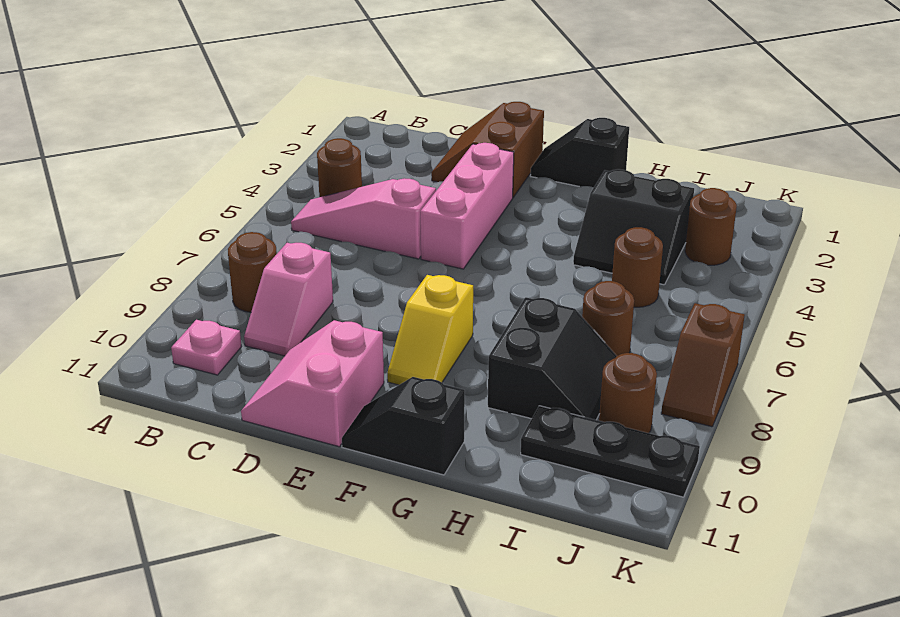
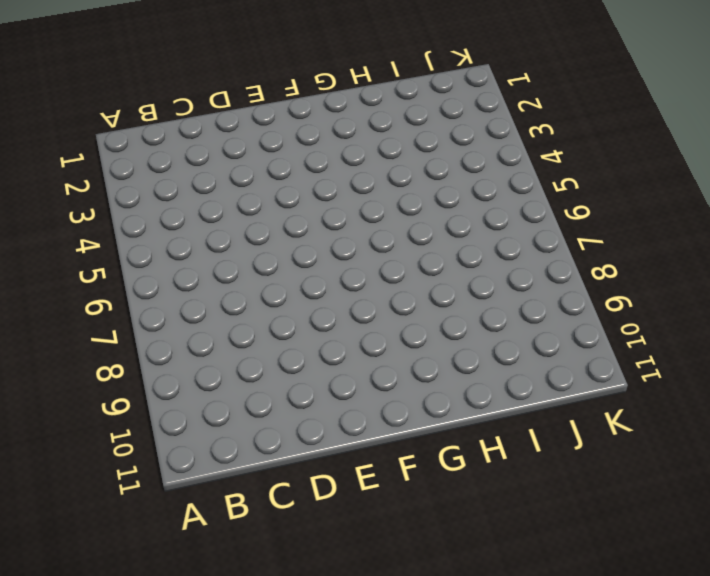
none -> brown 1x1 round brick [317,138,362,197]
none -> pink 1x3 slope [291,178,436,259]
none -> brown 1x1 round brick [228,232,277,312]

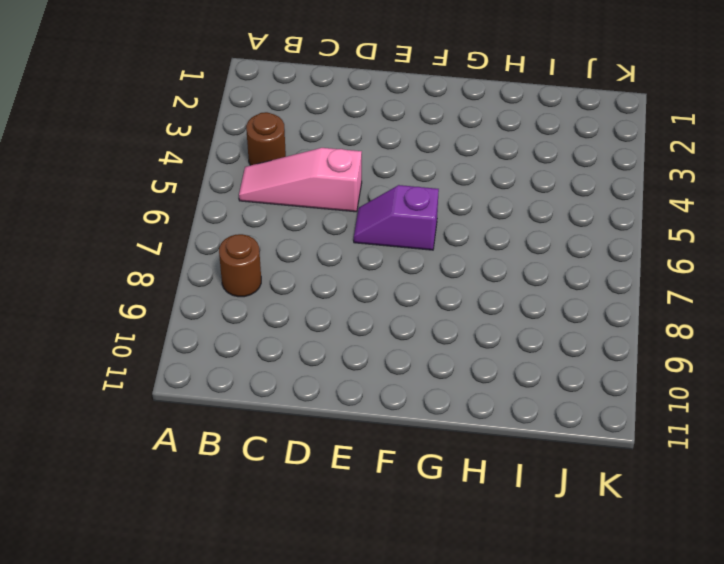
purple 1x2 slope [354,185,439,250] -> none
none -> pink 1x1 plate [171,320,242,375]
none -> pink 1x2 slope [244,243,333,356]
none -> brown 2x2 slope [431,102,544,197]

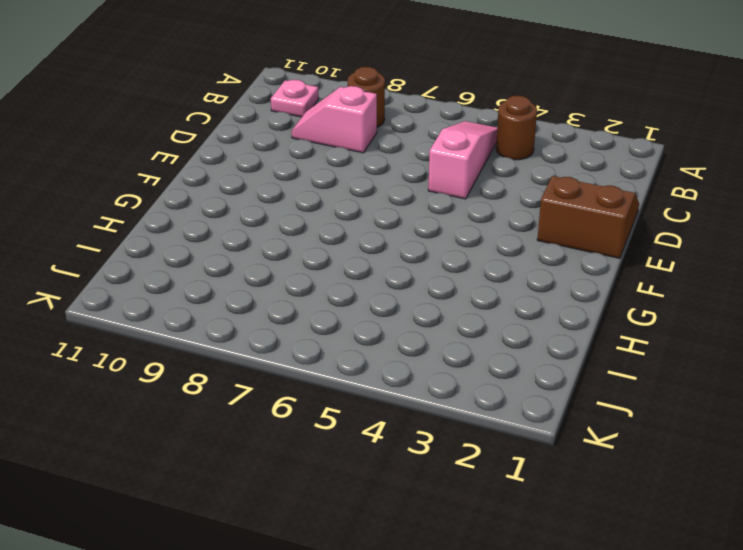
none -> pink 2x2 slope [241,320,384,447]
none -> pink 1x3 brick [420,143,514,269]
none -> black 1x2 slope [530,118,629,187]

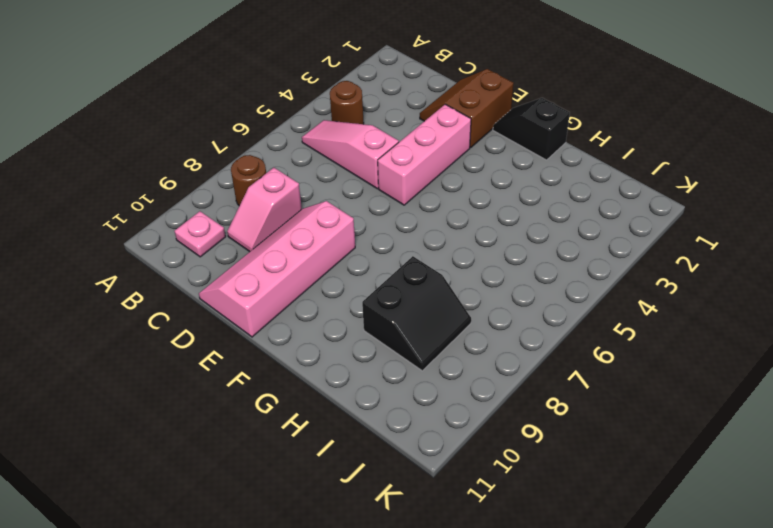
pink 2x4 slope [199,201,355,337] -> pink 2x2 slope [241,320,384,447]
none -> yellow 1x2 slope [387,275,473,385]
none -> black 1x2 slope [342,377,465,475]
none -> black 2x2 slope [573,169,694,285]

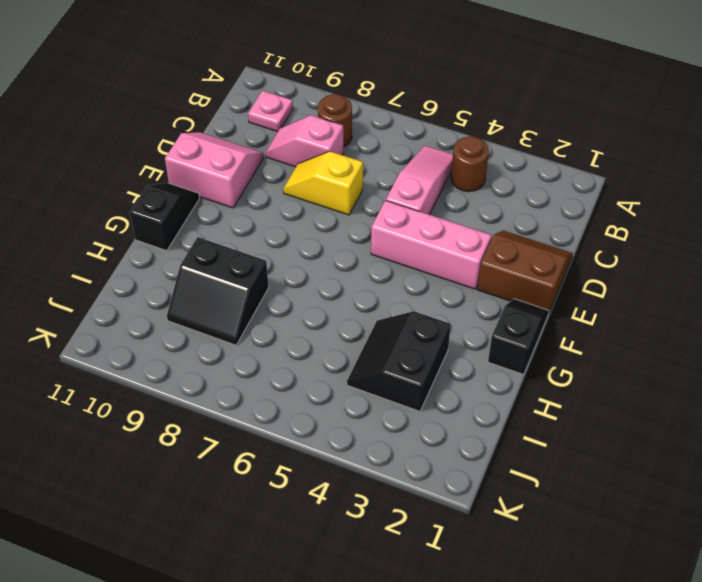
yellow 1x2 slope [283,151,363,215] -> yellow 1x2 slope moved to [387,275,473,385]
none -> brown 1x1 round brick [612,227,663,307]
none -> brown 1x1 round brick [582,281,634,356]
none -> black 1x3 plate [521,406,700,497]

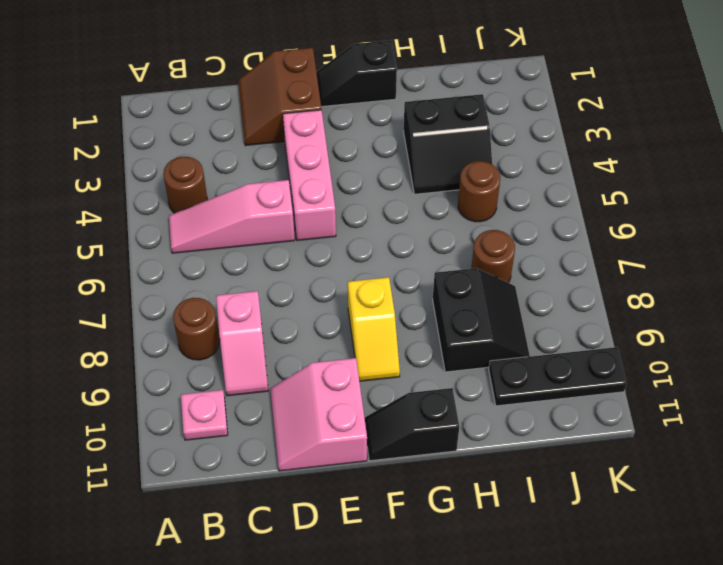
none -> brown 1x1 round brick [685,188,737,265]
none -> brown 1x1 round brick [599,353,657,433]
none -> brown 1x2 slope [661,303,745,427]

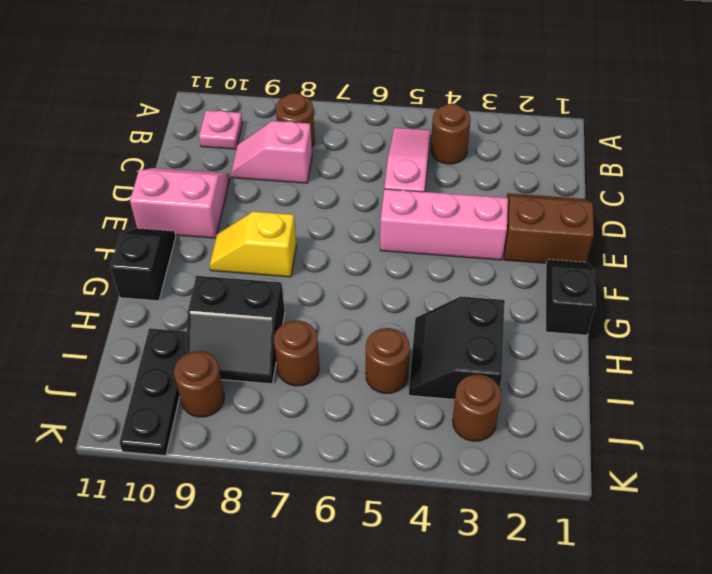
none -> brown 1x2 slope [661,303,745,427]

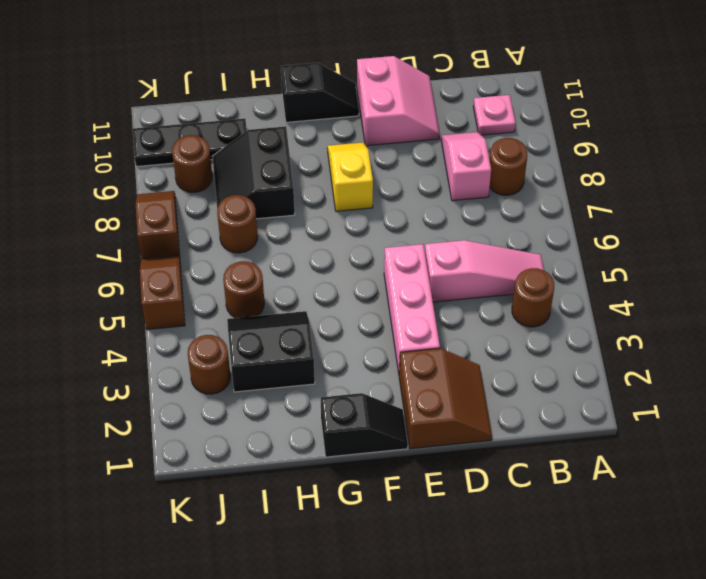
brown 1x2 slope [140,255,185,330] -> none

